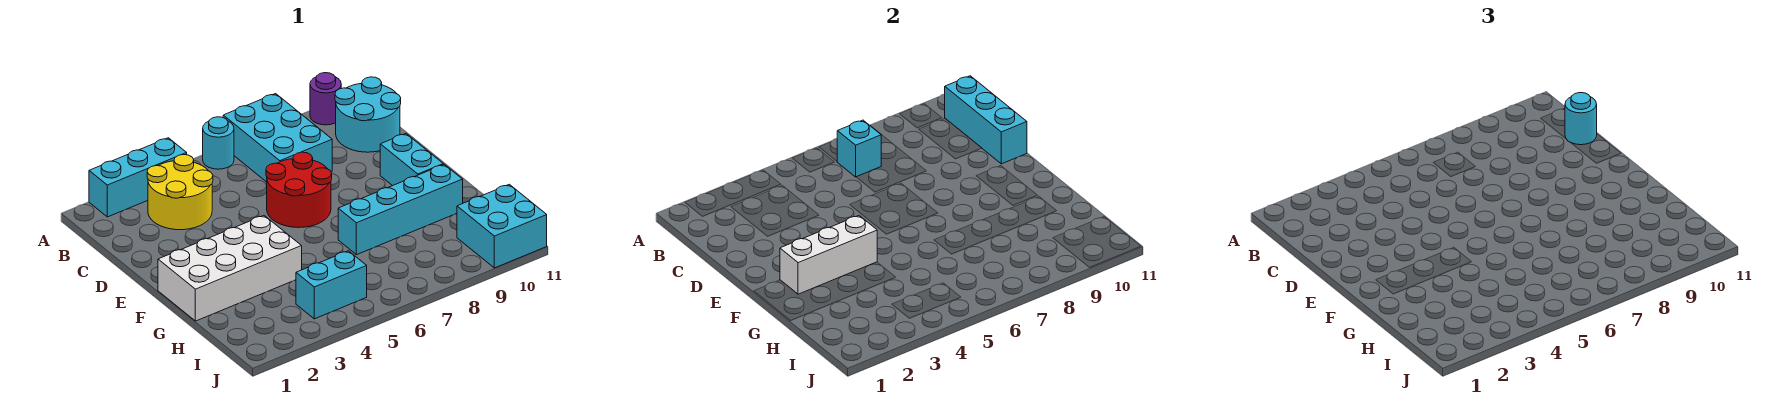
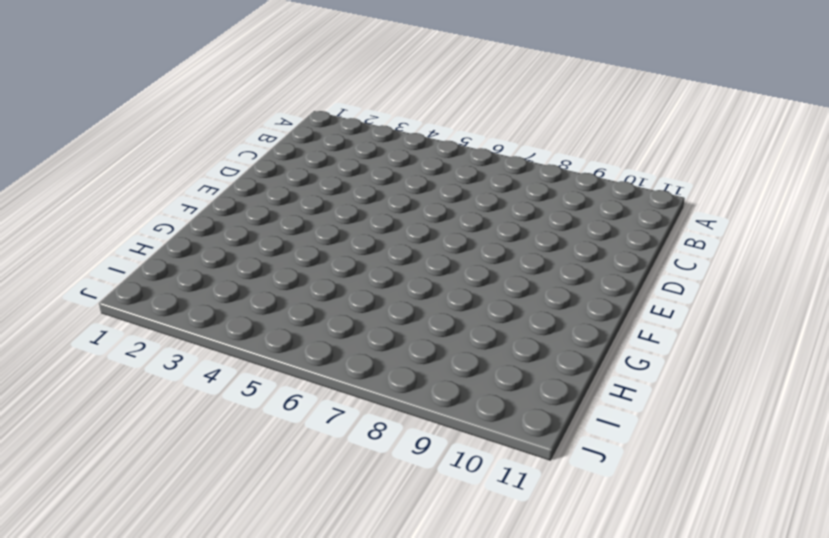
none -> cyan 1x3 brick [89,138,187,217]
none -> cyan 1x1 round brick [203,117,234,169]
none -> cyan 2x3 brick [223,94,332,182]

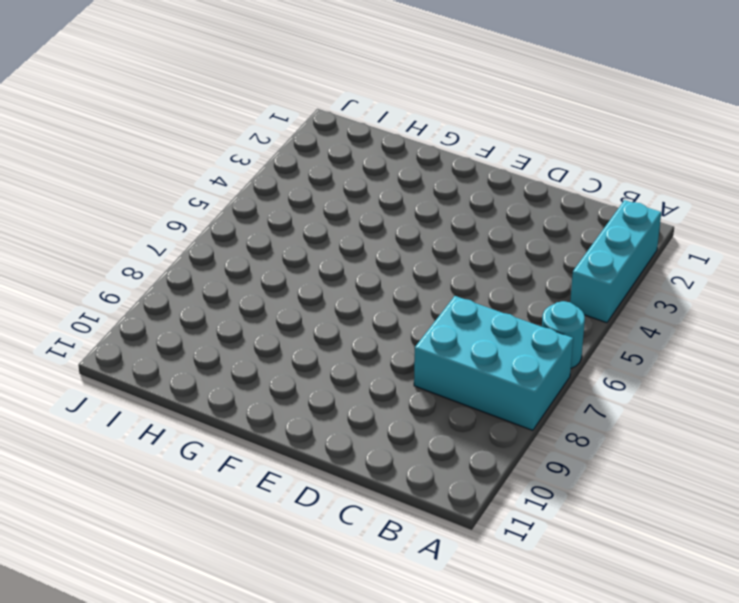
none -> purple 1x1 round brick [310,73,341,125]
none -> yellow 2x2 round brick [147,155,213,230]
none -> cyan 2x2 round brick [335,77,401,152]

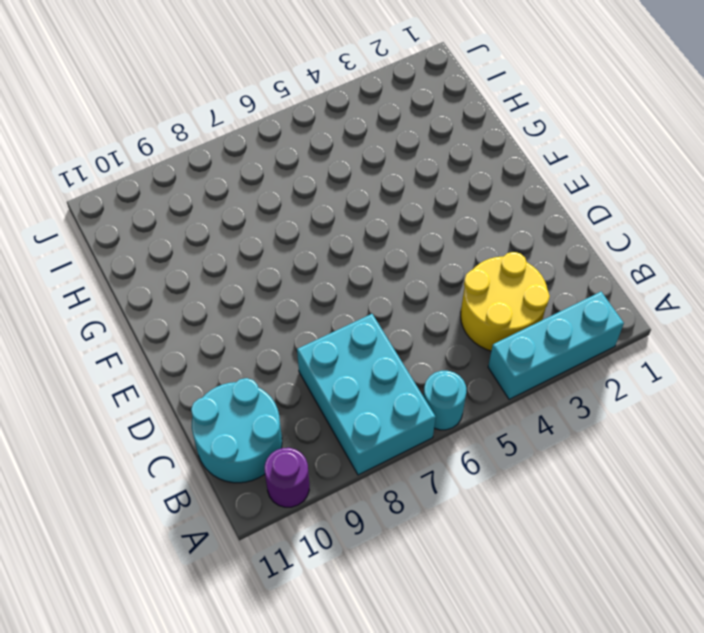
none -> red 2x2 round brick [266,152,332,228]
none -> cyan 1x2 brick [380,134,443,186]
none -> white 2x4 brick [158,216,302,321]

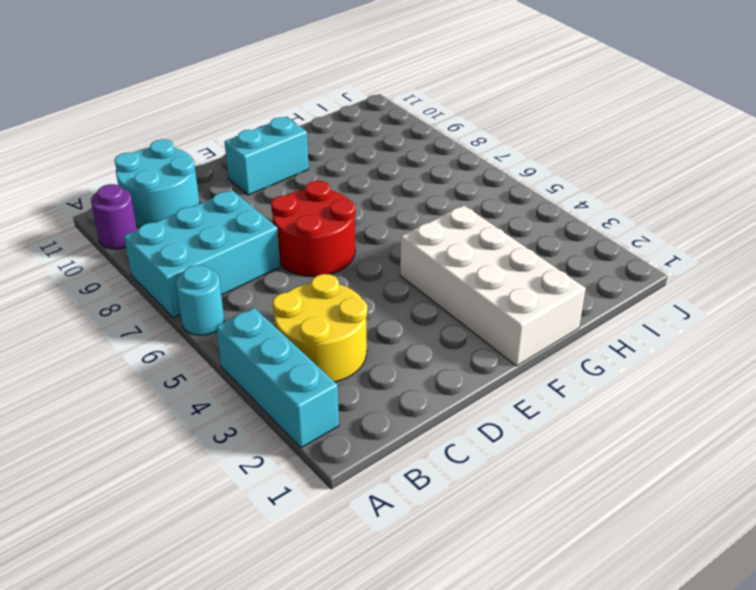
none -> cyan 1x4 brick [338,165,463,255]
none -> cyan 1x2 brick [296,251,367,319]
none -> cyan 2x2 brick [457,184,547,268]

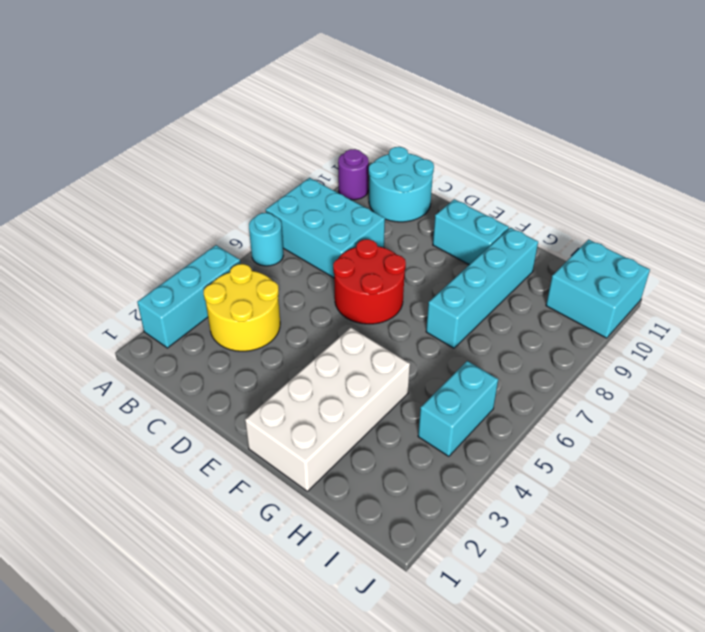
none -> cyan 1x1 brick [837,120,881,177]
none -> cyan 1x3 brick [945,76,1027,164]
none -> white 1x3 brick [780,216,877,294]

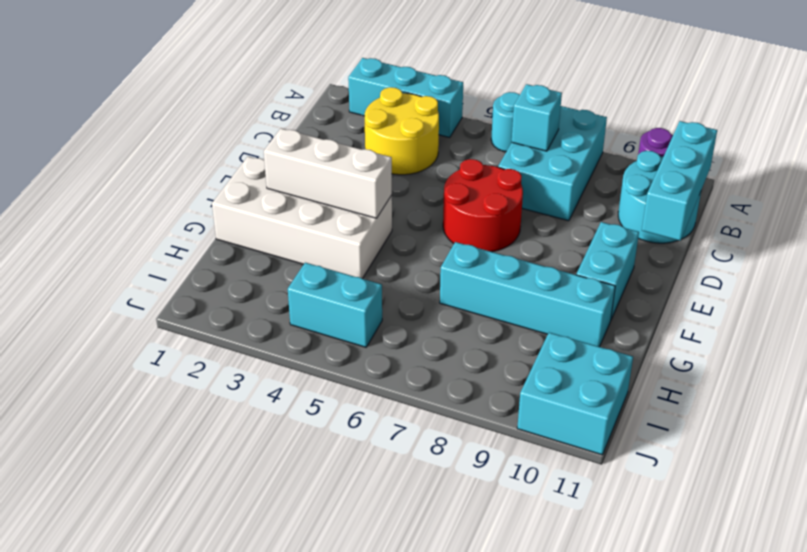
none -> cyan 1x1 round brick [1565,93,1597,145]

